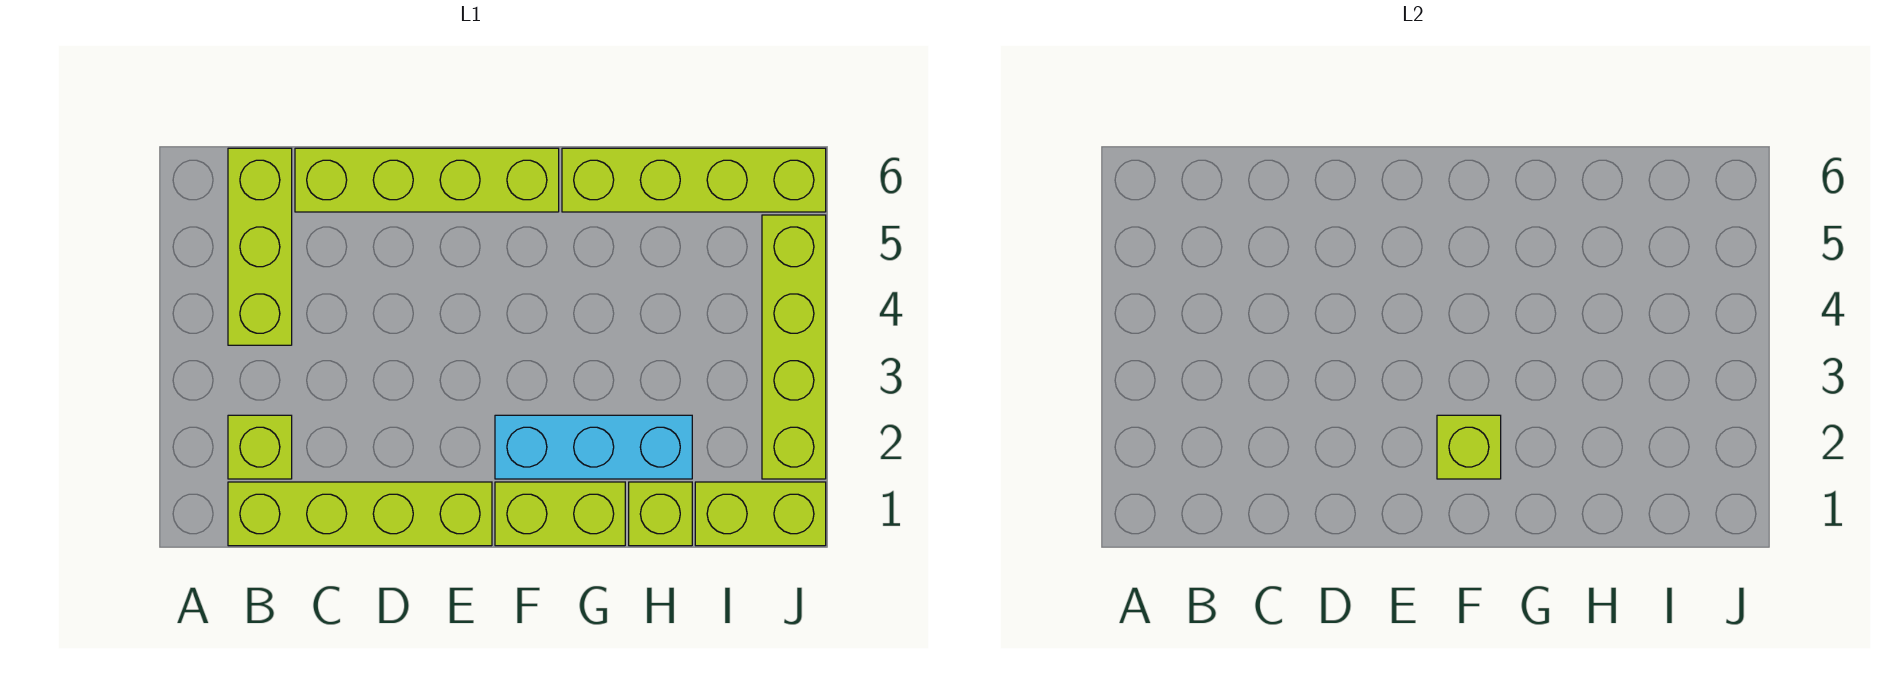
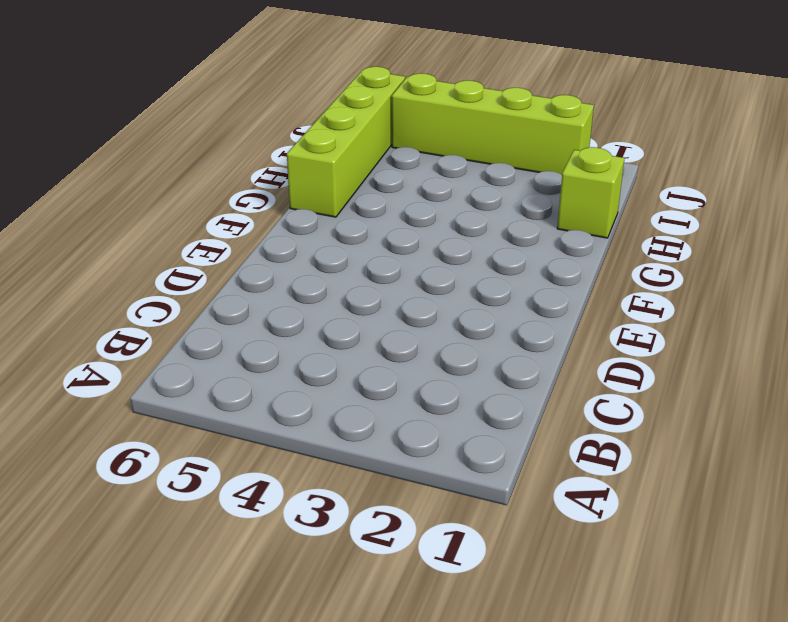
none -> lime 1x4 brick [228,482,492,546]
none -> lime 1x1 brick [228,415,292,479]

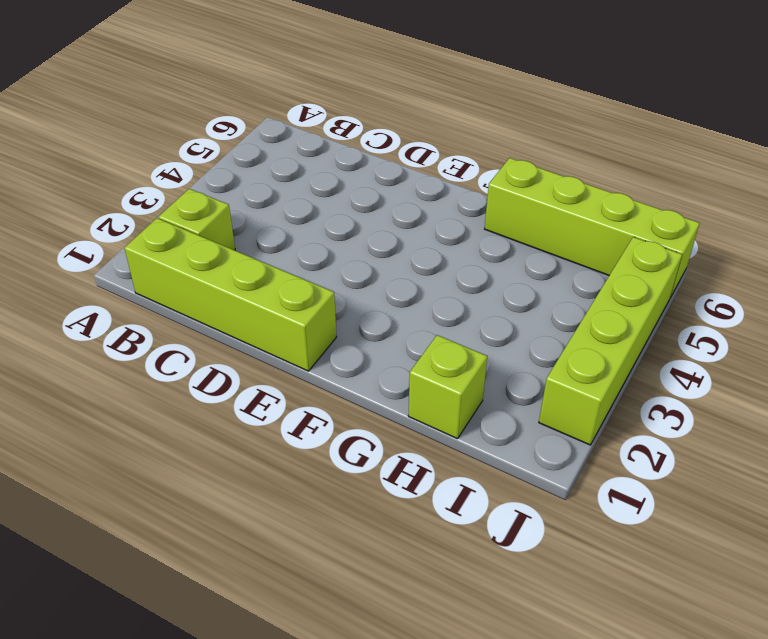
none -> lime 1x3 brick [228,148,292,345]
none -> lime 1x4 brick [295,148,559,212]

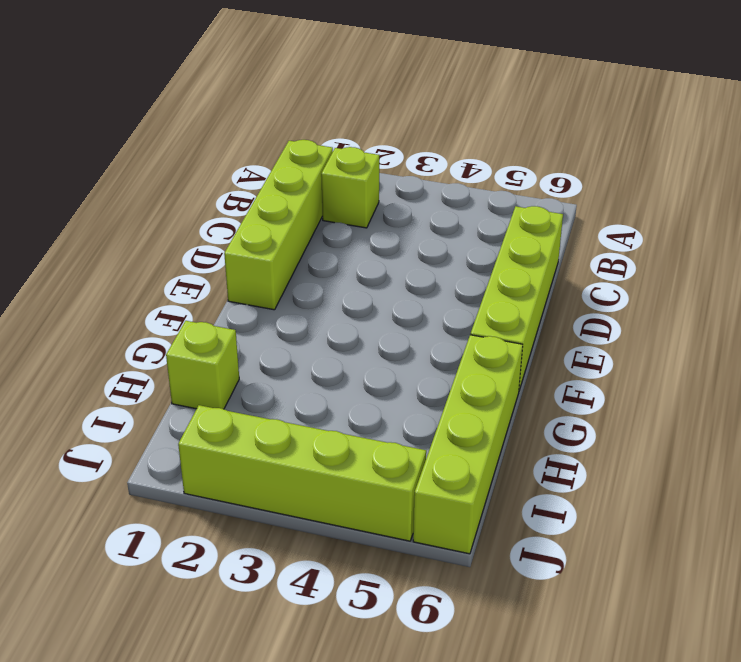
none -> lime 1x3 brick [228,148,292,345]
none -> lime 1x2 brick [495,482,625,546]

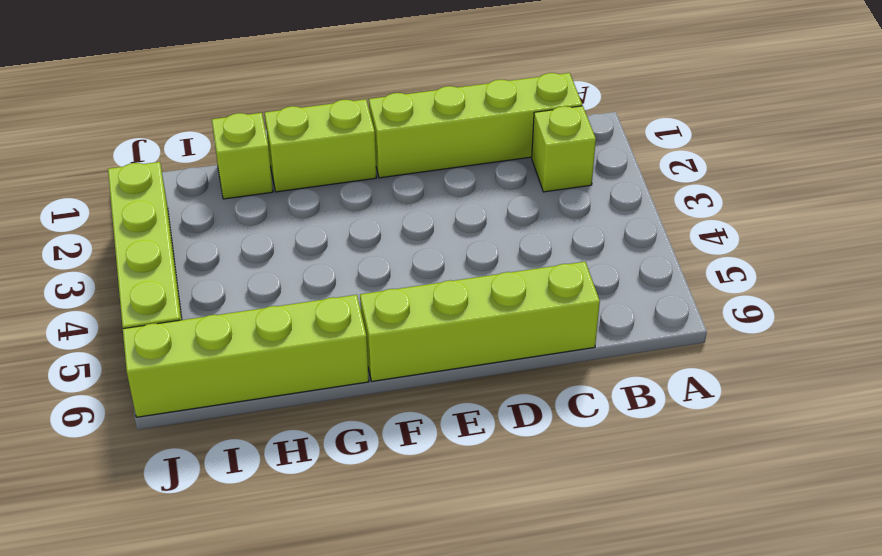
none -> lime 1x3 brick [228,148,292,345]
none -> cyan 1x3 brick [495,415,692,479]

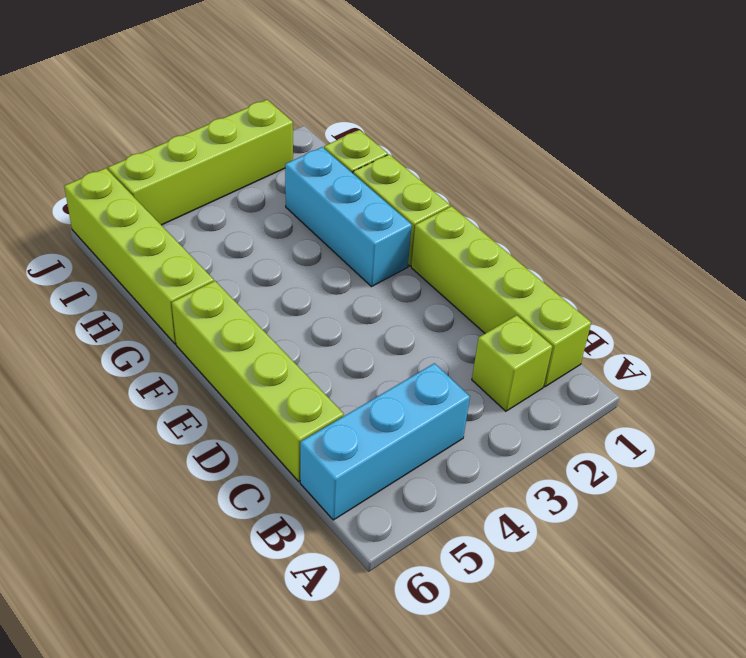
cyan 1x3 brick [300,363,470,520] -> lime 1x3 brick [228,148,292,345]
none -> lime 1x2 brick [695,482,826,546]
none -> lime 1x1 brick [1437,415,1501,479]

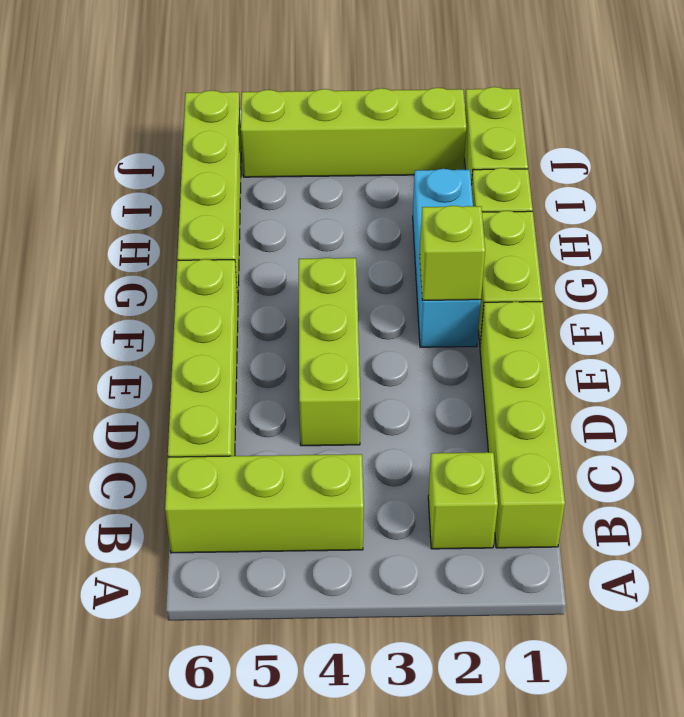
lime 1x3 brick [299,258,360,446] -> none

